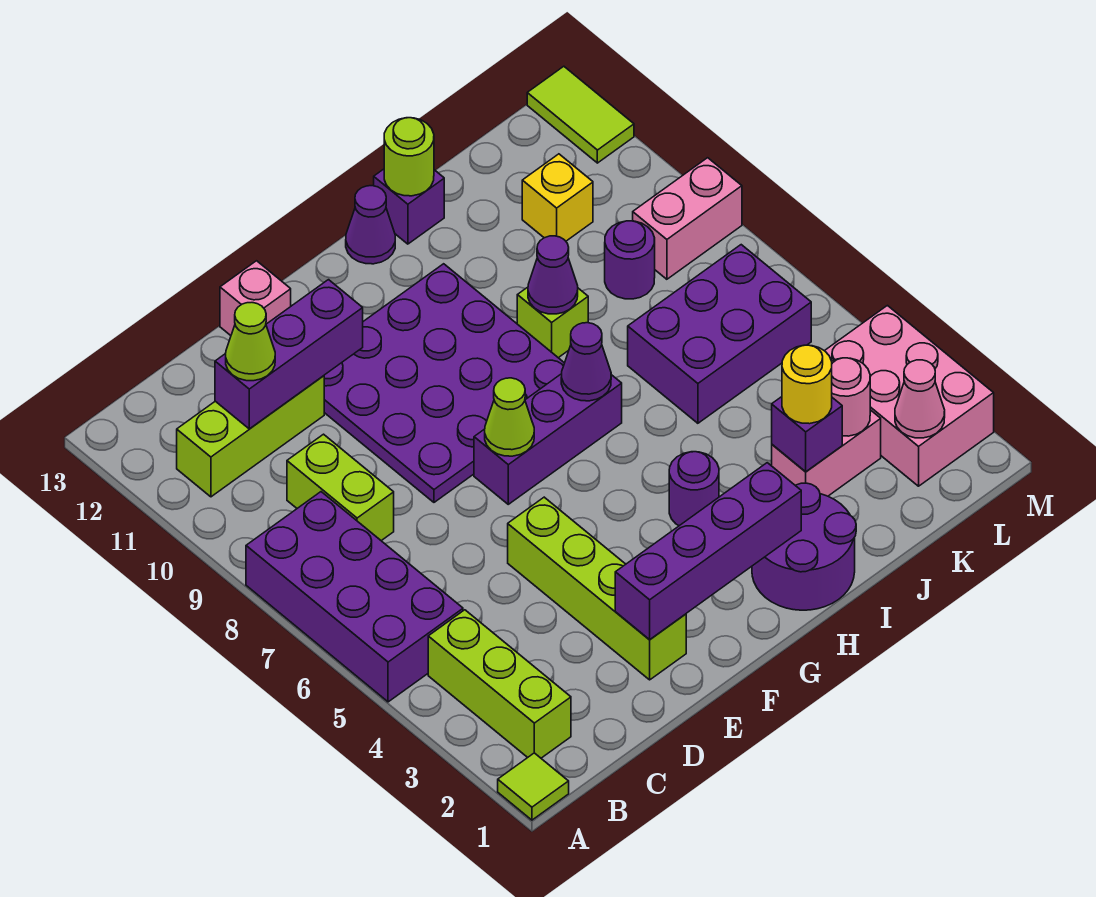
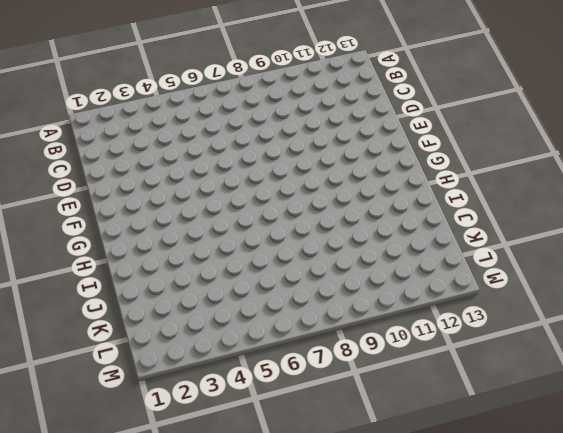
none -> lime 1x1 tile [498,753,569,820]
none -> purple 2x4 brick [246,492,463,702]
none -> lime 1x3 brick [428,610,571,758]
none -> lime 1x3 brick [177,376,324,497]

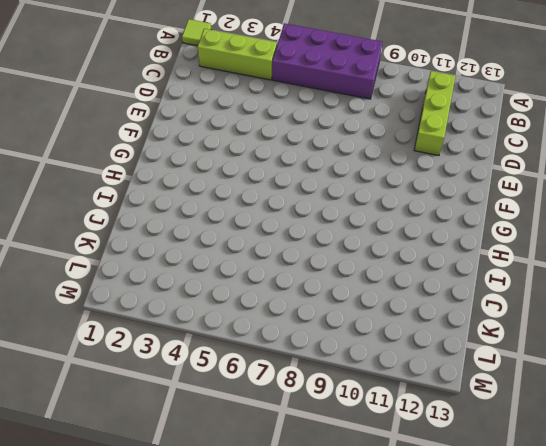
none -> lime 1x2 brick [287,434,394,541]
none -> lime 1x4 brick [508,497,686,680]
none -> purple 4x4 plate [324,264,564,502]
none -> pink 1x1 brick [220,261,291,335]

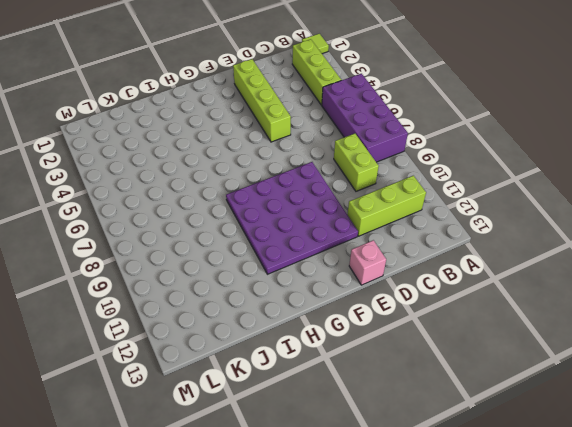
none -> purple 1x3 brick [474,374,622,504]
none -> purple 2x2 round brick [752,483,856,610]
none -> purple 1x1 round brick [669,452,719,526]
none -> purple 1x1 cone [346,186,395,264]

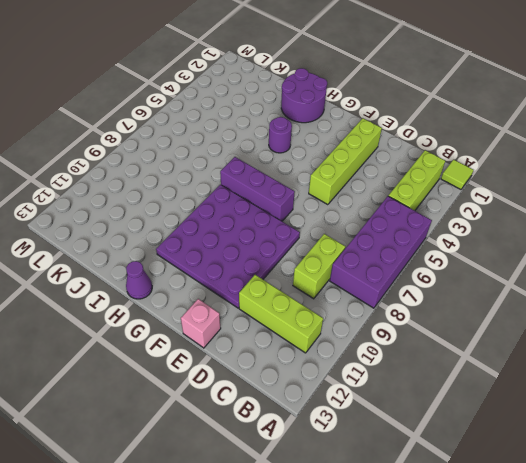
none -> lime 1x1 brick [517,287,588,358]
none -> purple 1x1 brick [374,169,444,244]
none -> pink 1x2 brick [772,410,881,496]
none -> purple 2x3 brick [628,245,811,423]

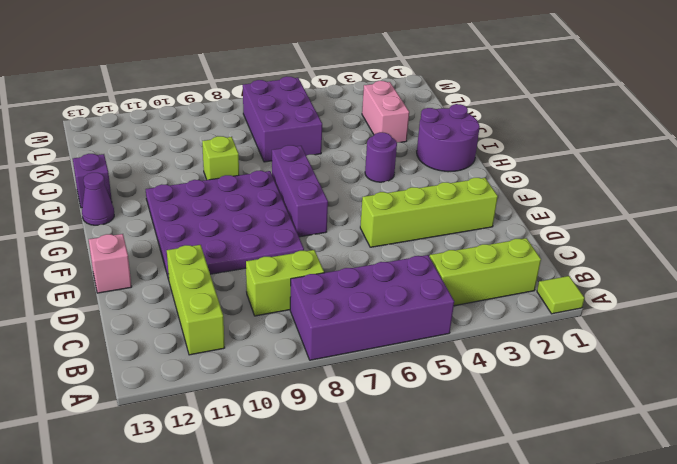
none -> purple 1x1 round brick [605,221,655,299]
none -> yellow 1x1 brick [522,154,593,241]
none -> pink 2x3 brick [825,306,994,486]
none -> pink 1x2 brick [633,158,742,279]

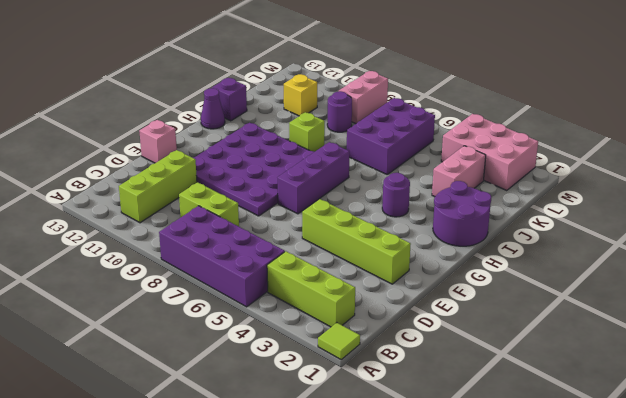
none -> lime 1x2 tile [527,66,634,163]
none -> purple 1x3 brick [215,280,363,429]
none -> purple 1x4 brick [615,463,801,639]
none -> lime 1x1 cone [485,378,534,456]

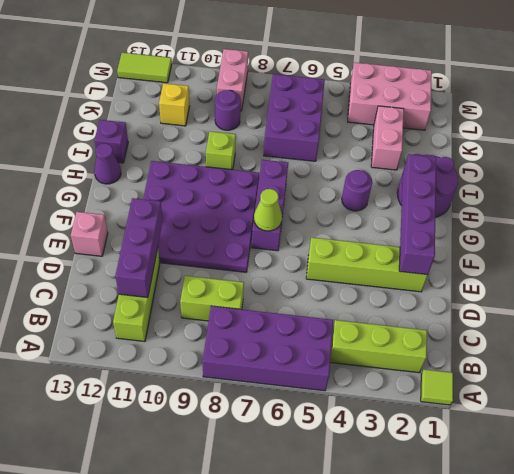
none -> purple 1x1 cone [561,323,611,401]
none -> purple 1x1 cone [528,236,578,314]
none -> lime 1x1 round brick [384,118,434,196]
none -> purple 1x1 brick [772,397,842,472]

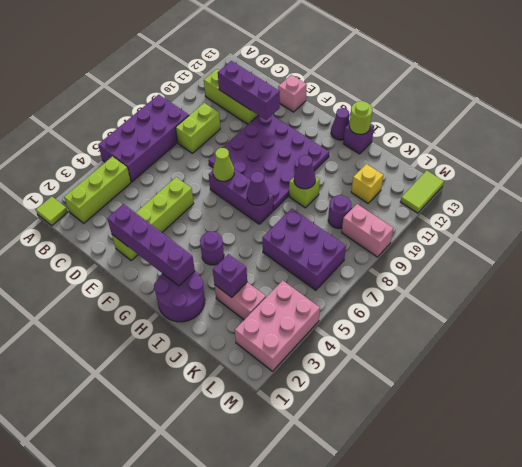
none -> pink 1x1 round brick [832,358,870,436]
none -> pink 1x1 cone [895,360,945,438]
none -> lime 1x1 cone [226,303,275,381]
none -> yellow 1x1 round brick [782,345,832,424]

